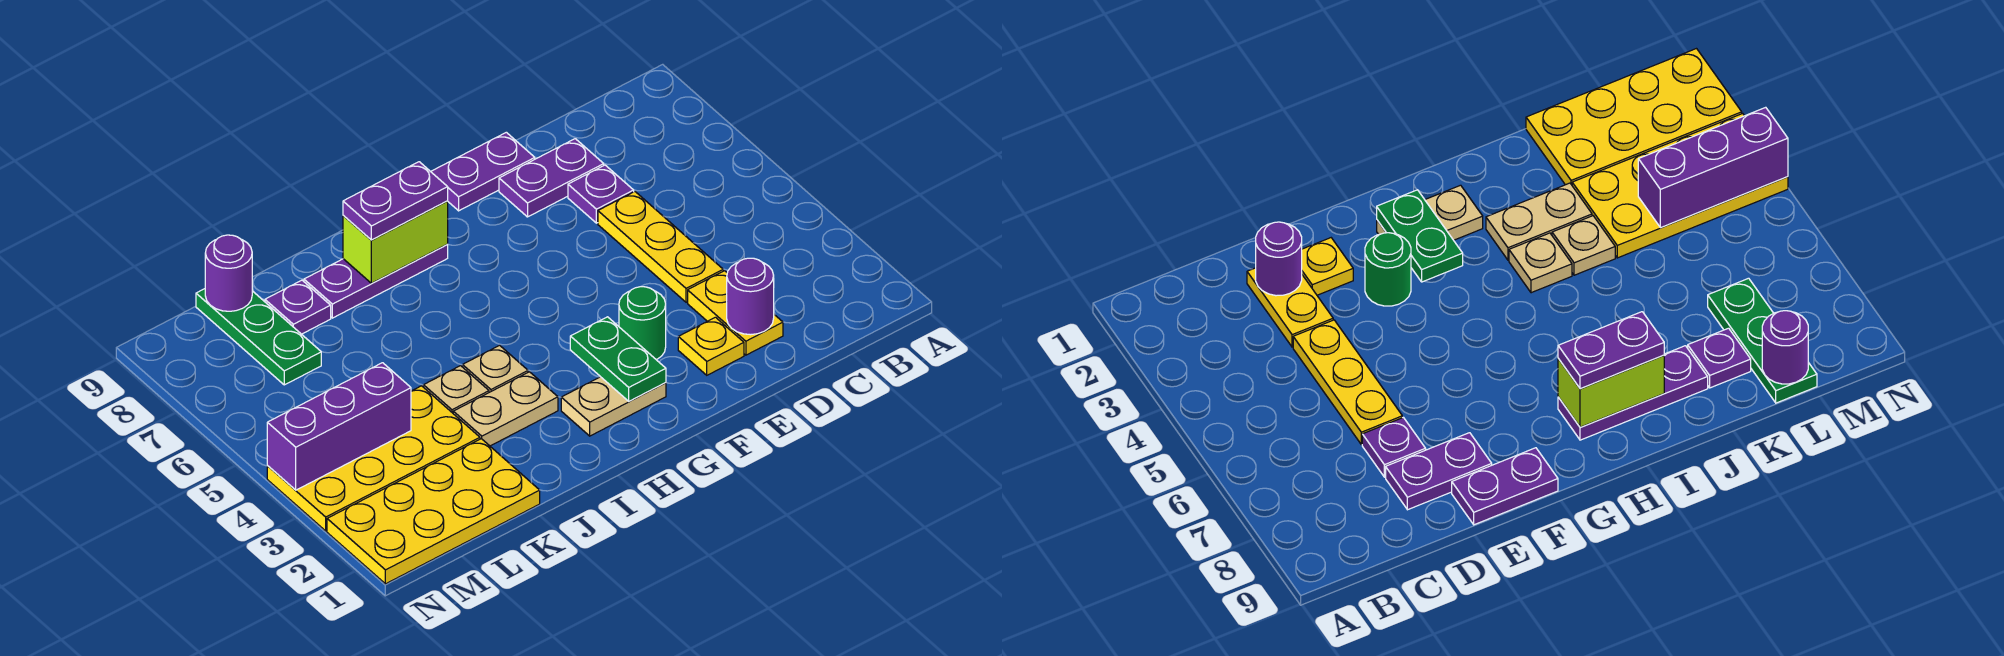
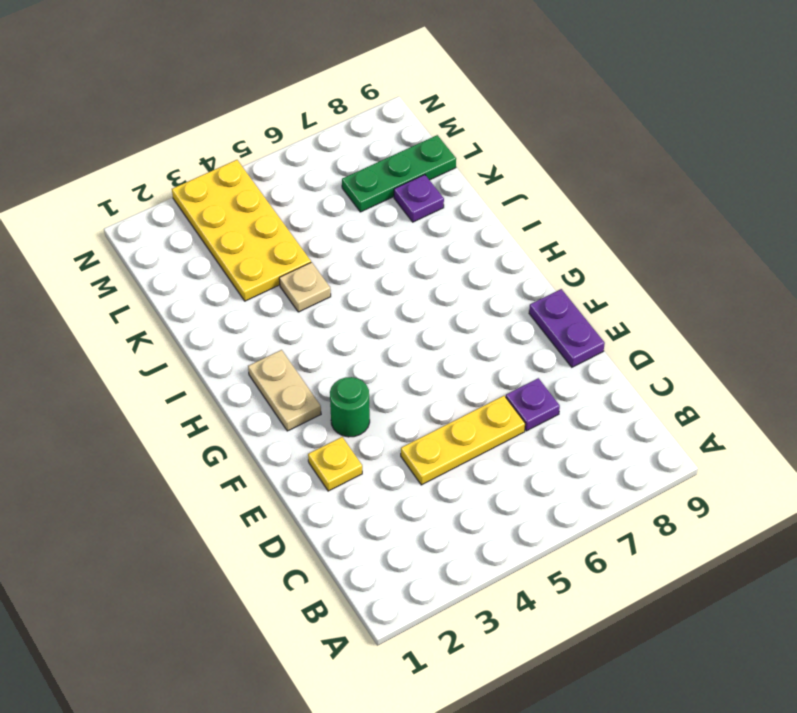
none -> yellow 1x2 plate [688,271,783,355]
none -> purple 1x2 plate [499,139,604,217]
none -> purple 1x3 plate [304,244,448,318]

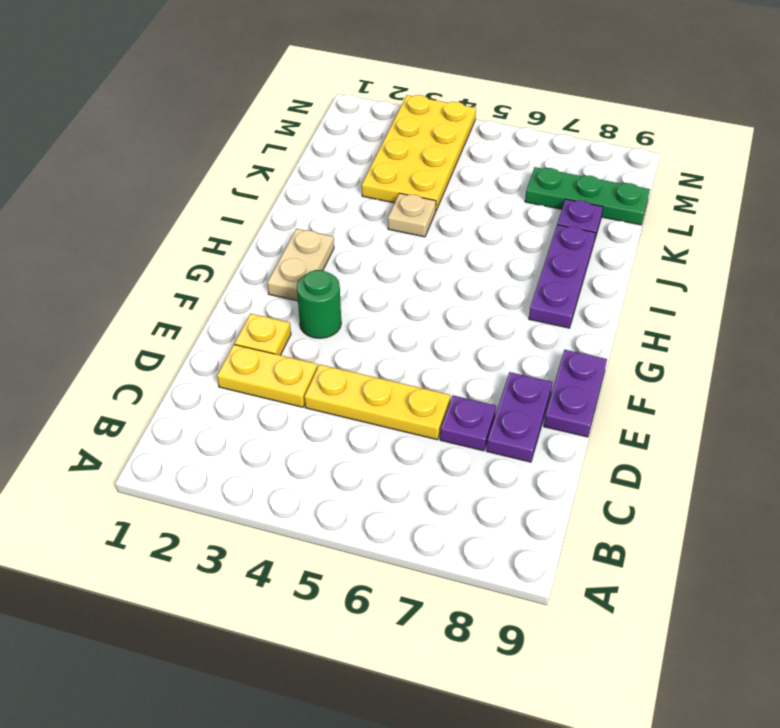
none -> tan 1x2 plate [453,372,558,446]
none -> tan 1x1 plate [463,345,528,392]
none -> yellow 2x4 plate [327,439,540,584]

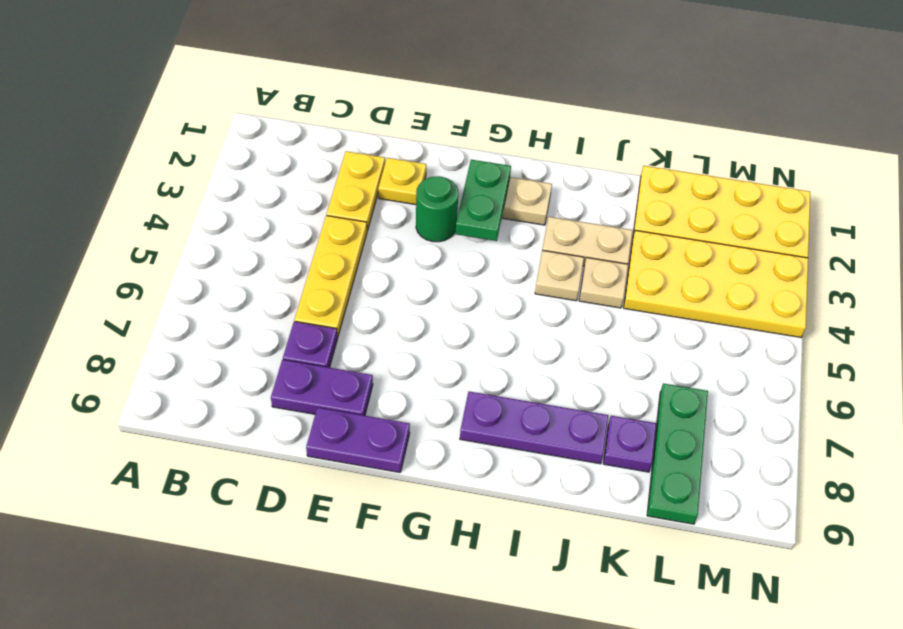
none -> purple 1x1 round brick [727,258,774,335]
none -> lime 1x2 brick [343,201,448,283]
none -> purple 1x3 brick [267,363,411,490]

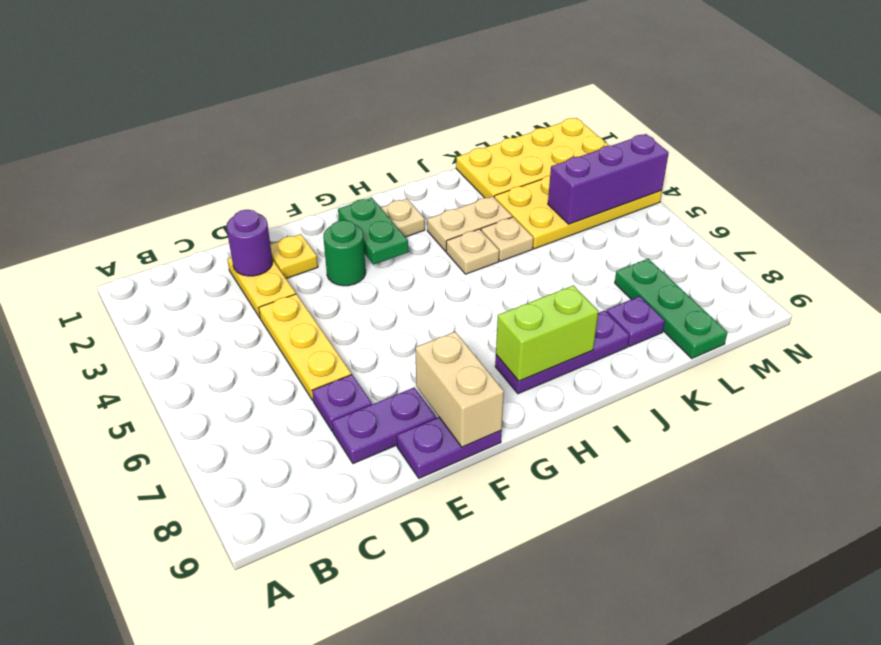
tan 1x2 brick [415,332,504,447] -> none
none -> purple 1x1 round brick [205,235,252,311]
none -> purple 1x2 plate [343,162,448,240]

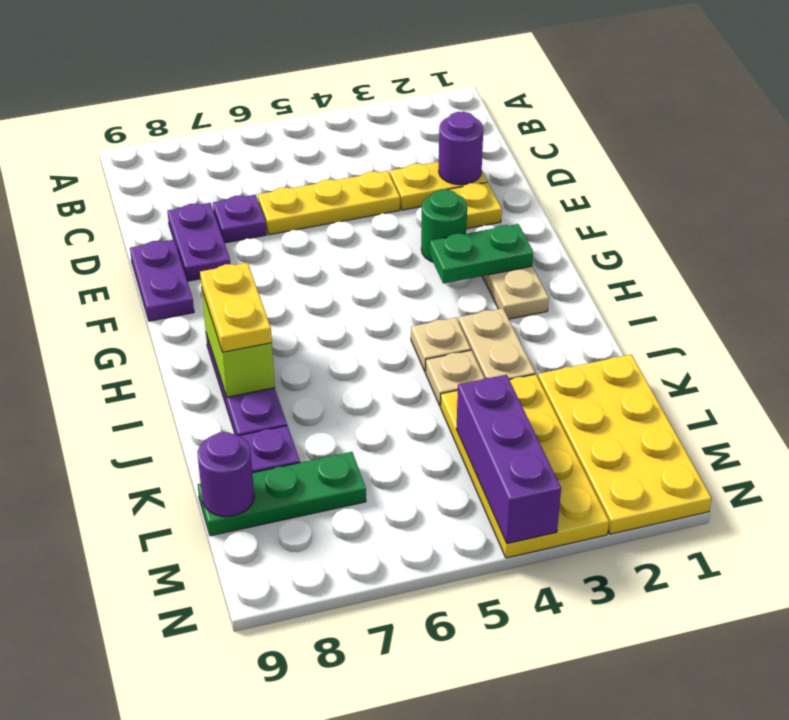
yellow 1x2 plate [200,263,272,352] -> purple 1x2 plate [343,162,448,240]

